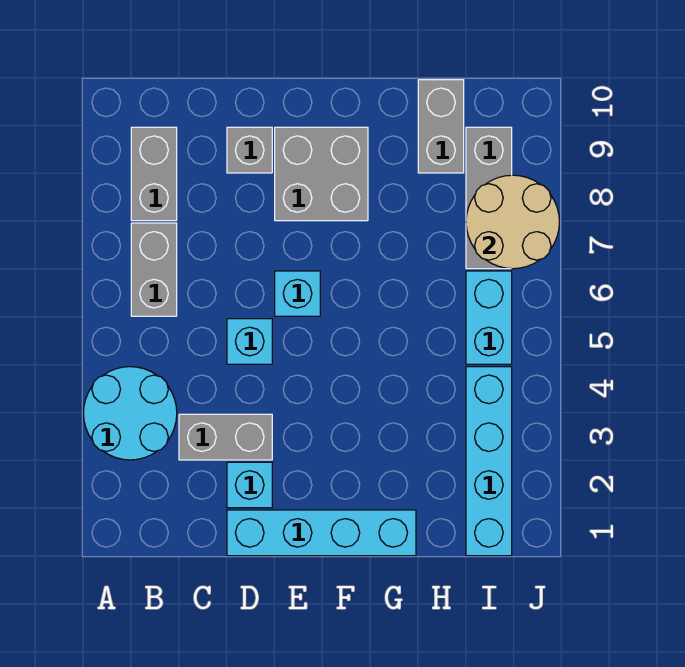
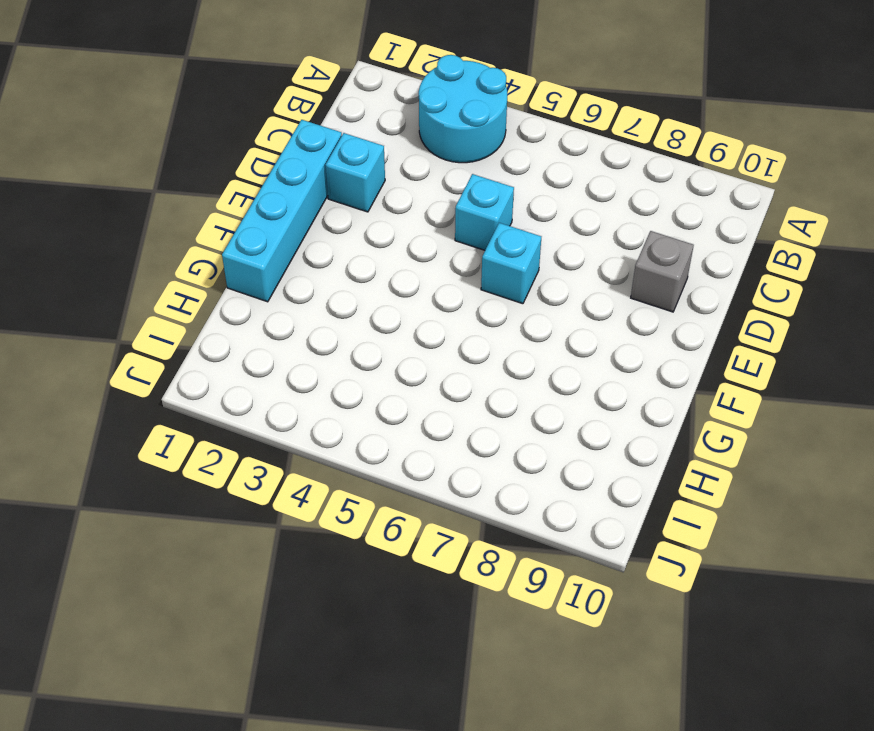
none -> grey 1x2 brick [131,223,177,316]
none -> grey 1x2 brick [131,127,177,221]
none -> grey 1x2 brick [179,414,272,460]

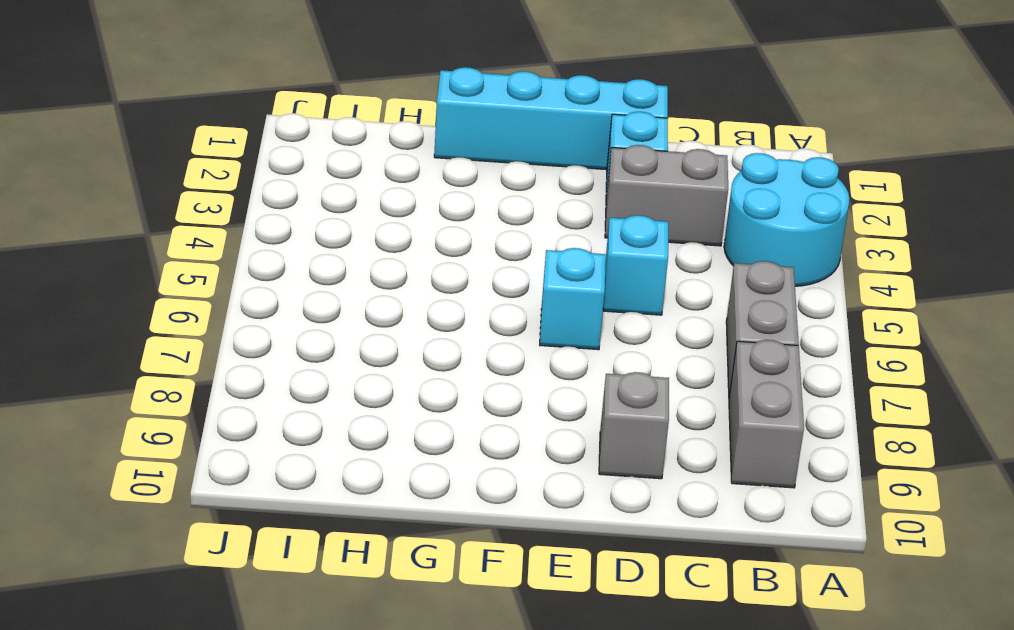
none -> grey 2x2 brick [275,127,368,221]
none -> grey 1x2 brick [418,80,464,173]
none -> cyan 1x4 brick [466,367,512,556]

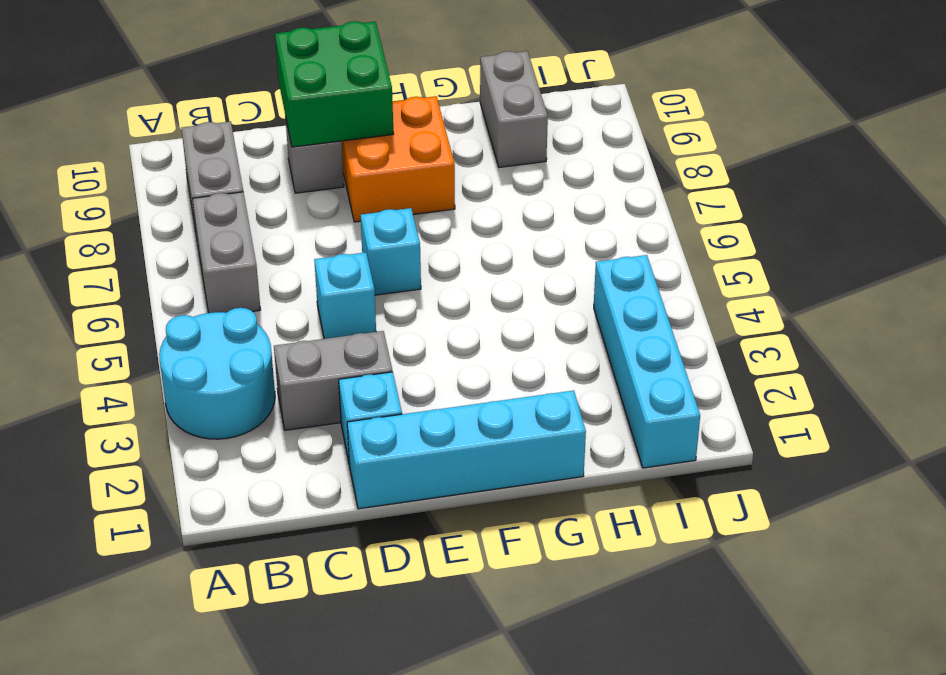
green 2x2 brick [275,21,393,147] -> none
orange 2x2 brick [342,96,455,222] -> grey 2x2 brick [275,127,368,221]
none -> cyan 1x2 brick [466,271,512,364]
none -> grey 1x3 brick [466,127,512,269]
none -> tan 2x2 round brick [466,175,559,269]

